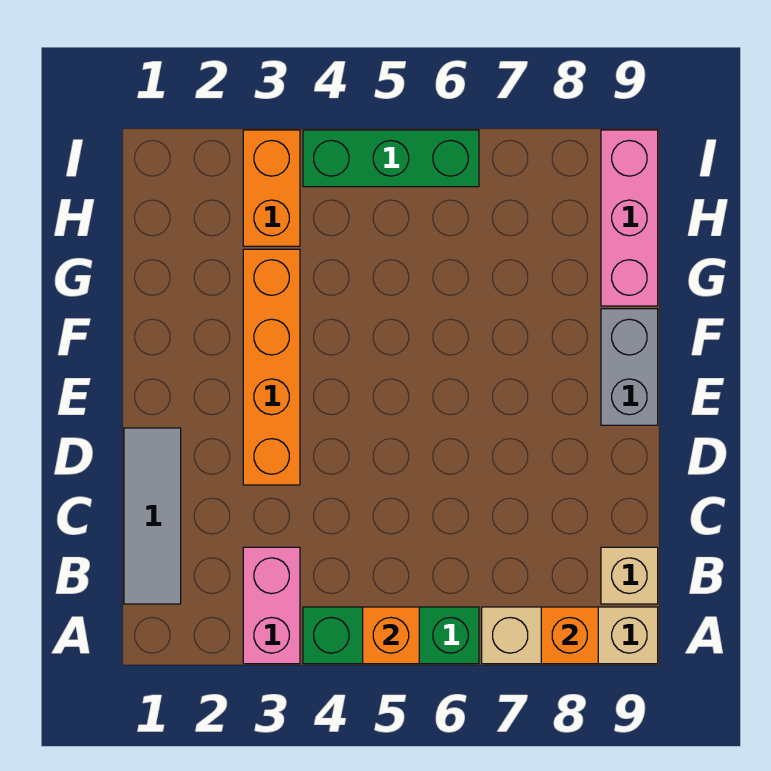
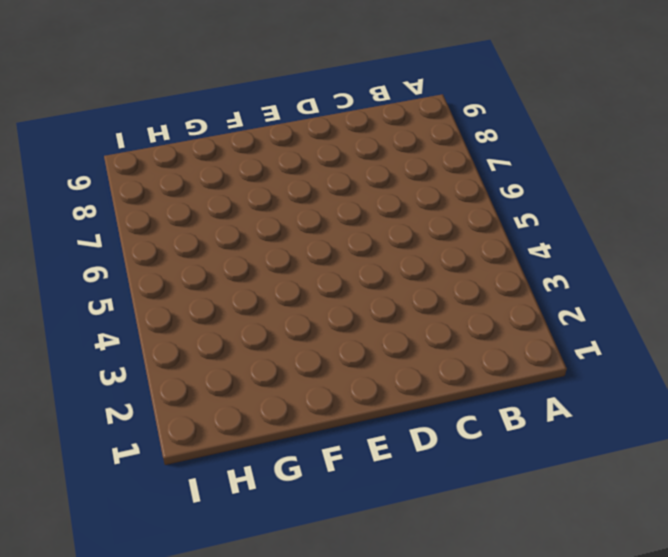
none -> pink 1x2 brick [243,547,300,664]
none -> green 1x3 brick [303,607,479,664]
none -> tan 1x3 brick [482,607,658,664]

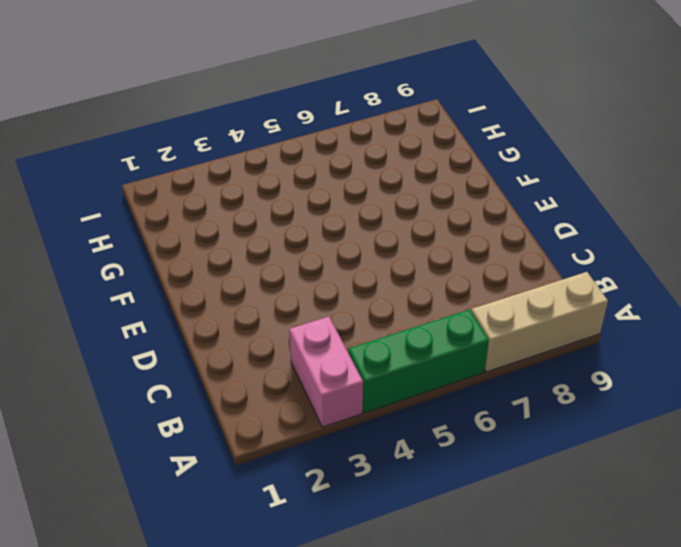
none -> grey 1x3 tile [124,428,181,604]
none -> tan 1x1 brick [601,547,658,604]
none -> orange 1x4 brick [243,249,300,485]

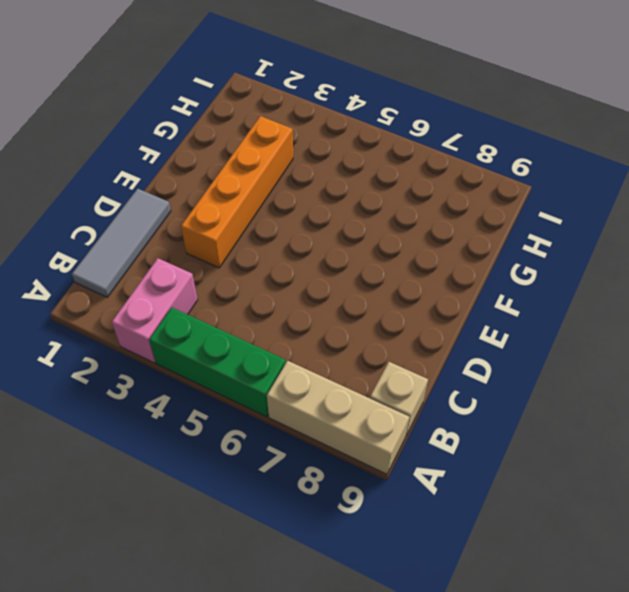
none -> grey 1x2 brick [601,309,658,425]
none -> pink 1x3 brick [601,130,658,306]
none -> orange 1x2 brick [243,130,300,246]

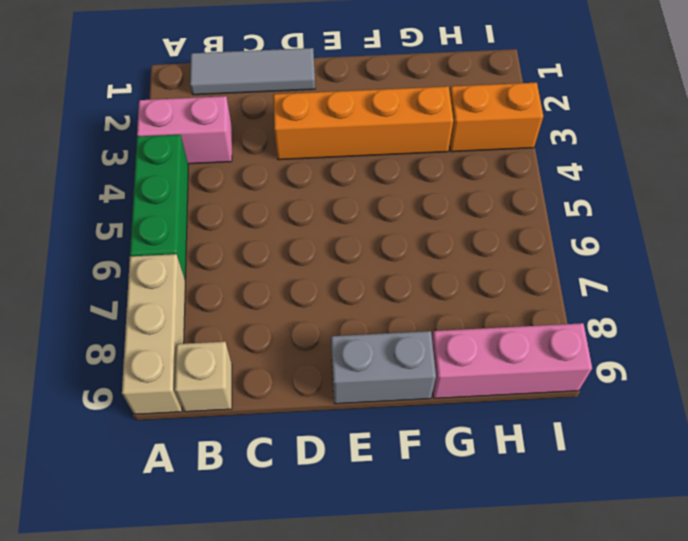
none -> green 1x3 brick [303,130,479,187]
none -> orange 1x1 brick [363,607,419,664]
none -> orange 1x1 brick [541,607,598,664]

